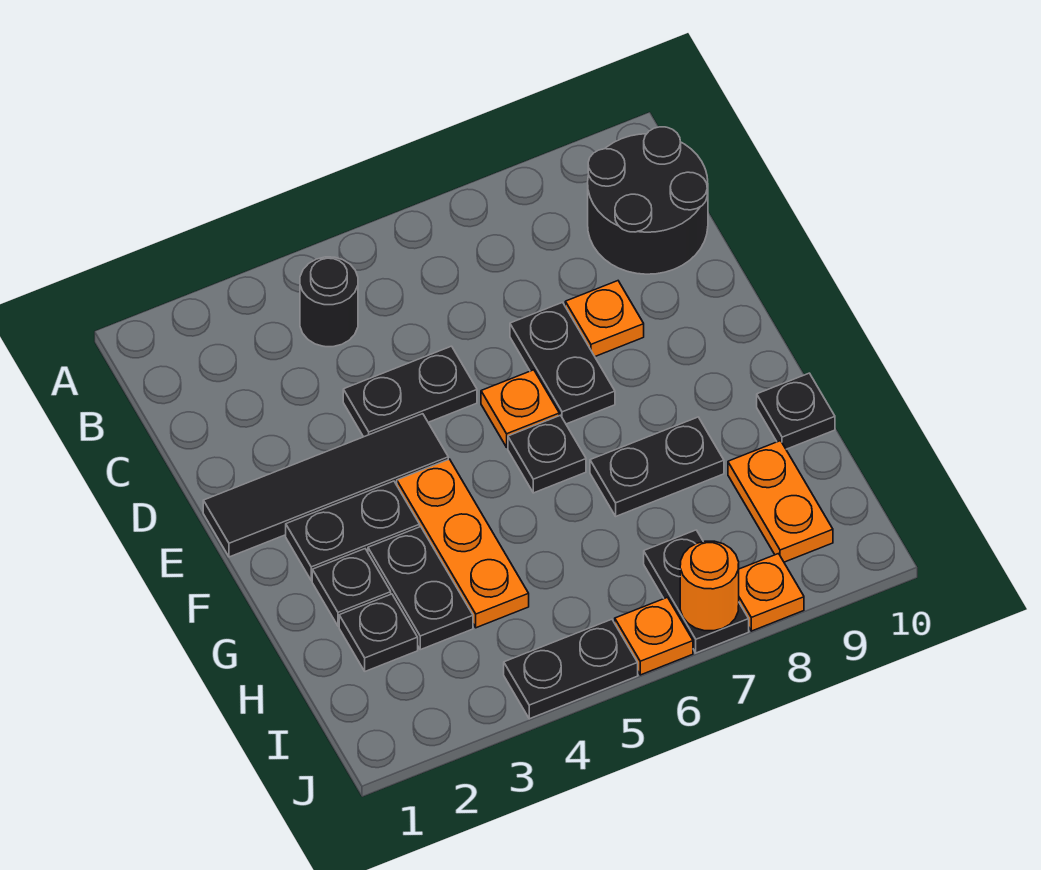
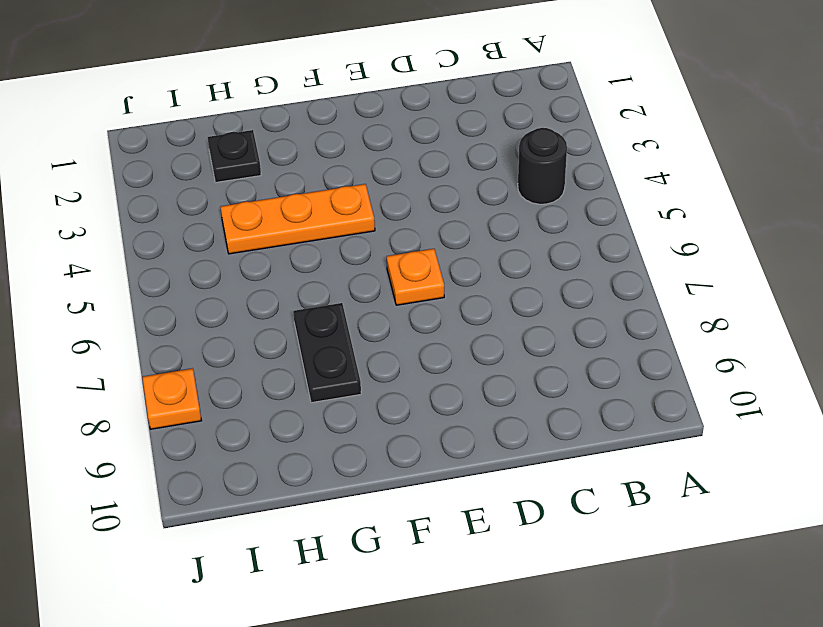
none -> black 2x2 round brick [588,127,708,274]
none -> black 1x2 plate [343,346,477,437]
none -> black 1x2 plate [510,302,615,424]

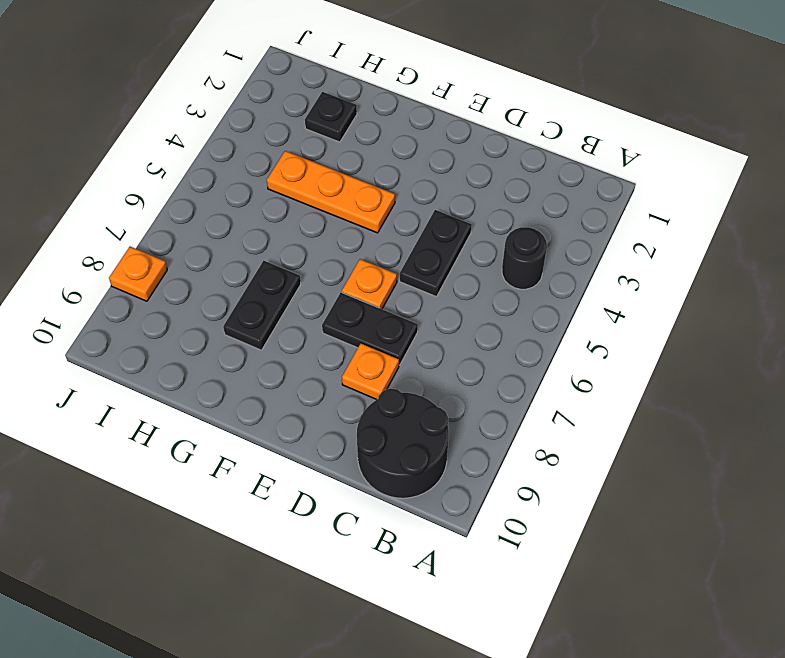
none -> black 1x4 tile [203,414,448,557]
none -> black 1x2 plate [286,481,420,581]
none -> black 1x1 plate [508,415,586,493]

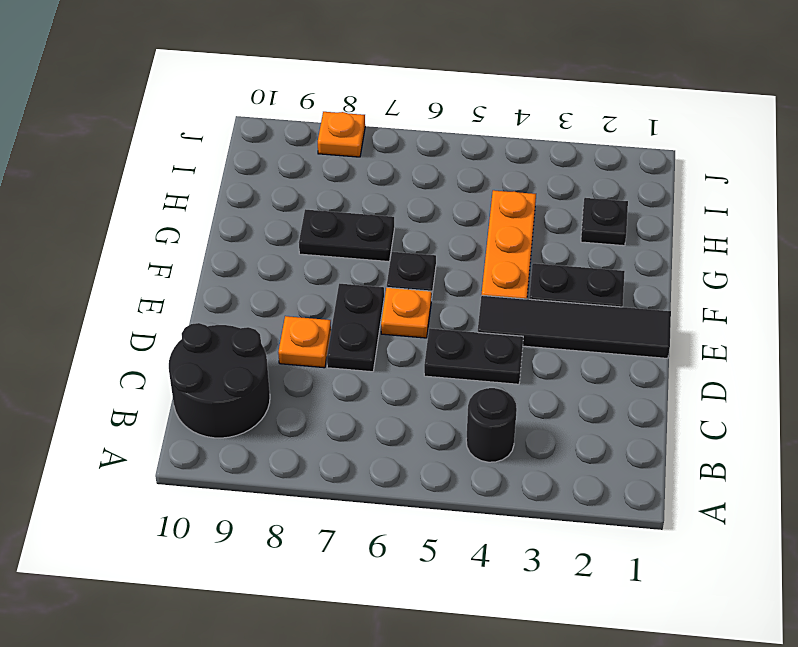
none -> black 1x1 plate [312,549,391,626]
none -> black 1x2 plate [368,527,473,650]
none -> black 1x1 plate [757,373,835,449]

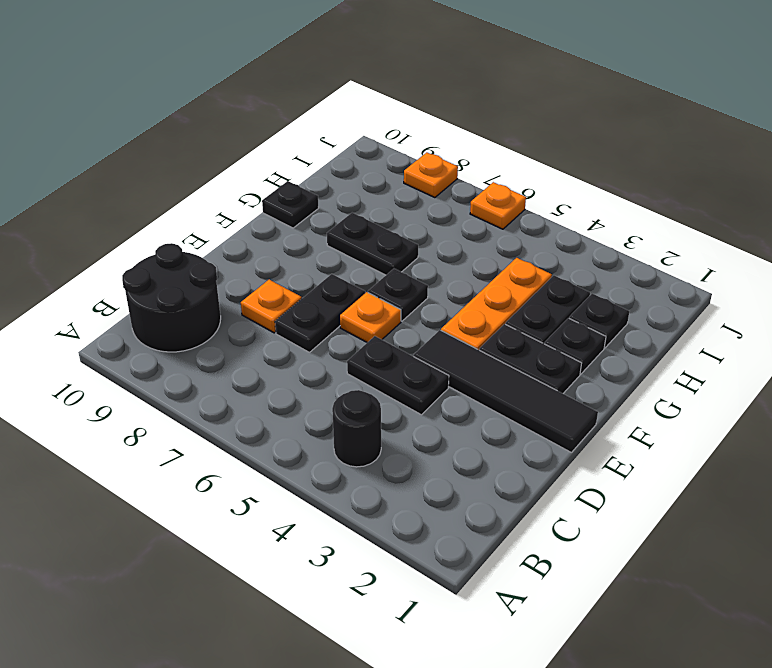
none -> orange 1x2 plate [728,441,833,562]
none -> black 1x2 plate [644,530,749,653]
none -> black 1x2 plate [504,619,638,719]

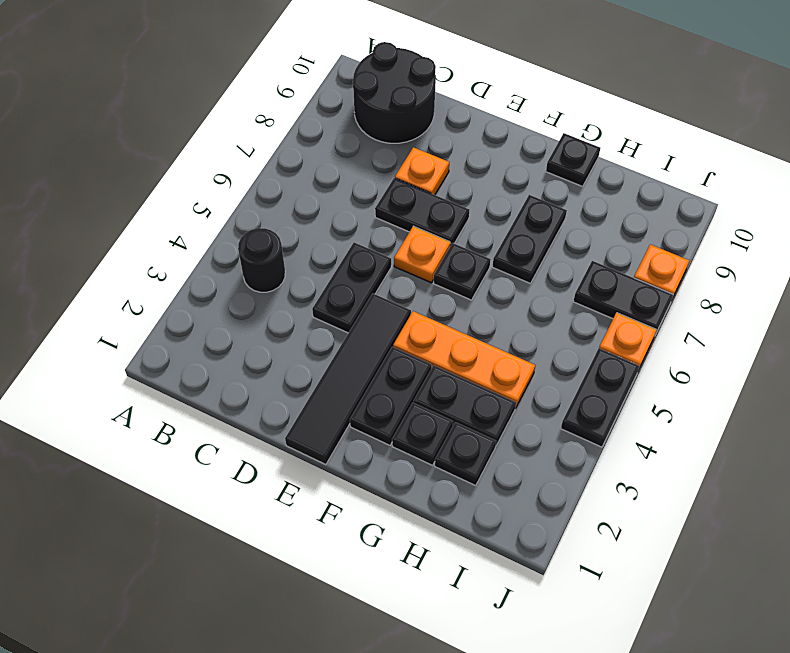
none -> orange 1x2 plate [728,441,833,562]
none -> orange 1x1 round brick [680,541,739,631]

